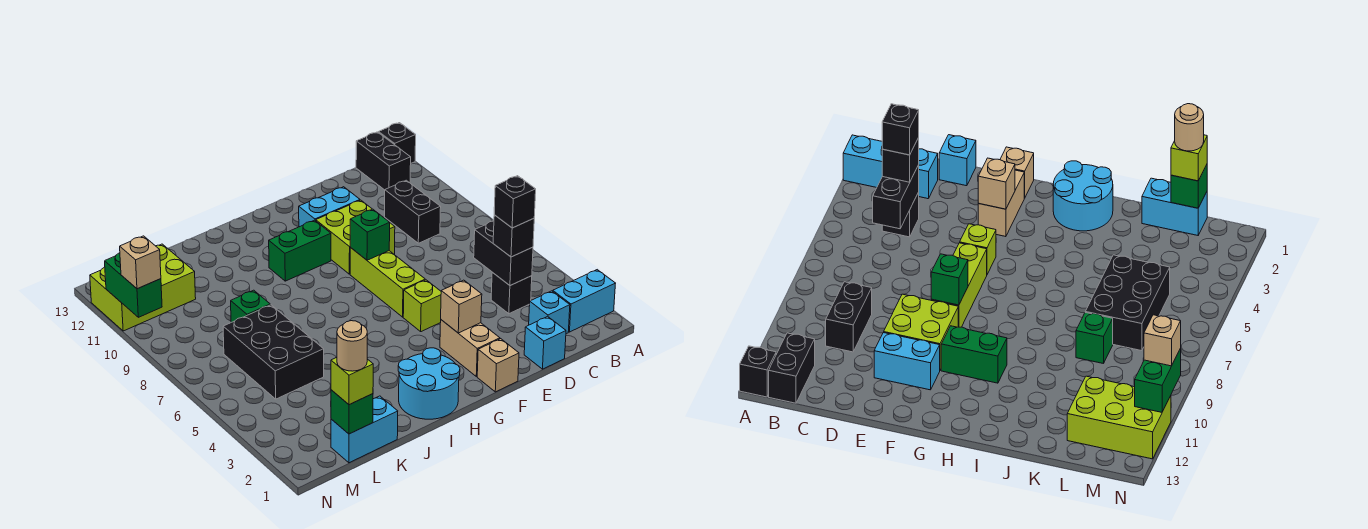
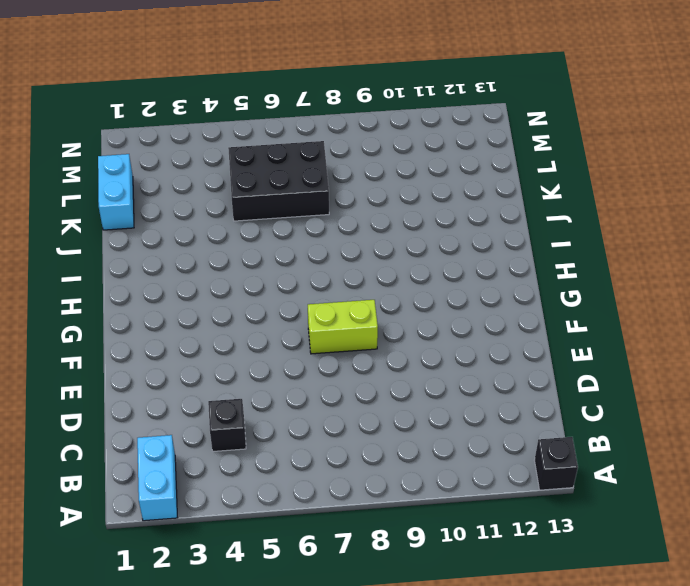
lime 1x2 brick [308,300,378,354] -> lime 1x3 brick [350,247,425,317]
none -> black 1x2 brick [356,132,411,190]
none -> cyan 1x1 brick [529,291,570,334]
none -> black 1x2 brick [385,180,441,243]

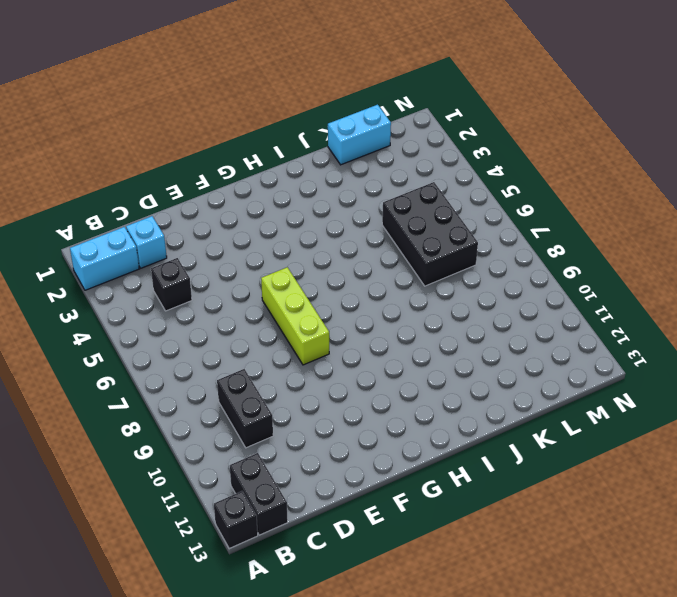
none -> cyan 1x1 brick [524,316,566,369]
none -> lime 2x2 brick [316,200,395,274]
none -> cyan 1x2 brick [299,187,360,227]

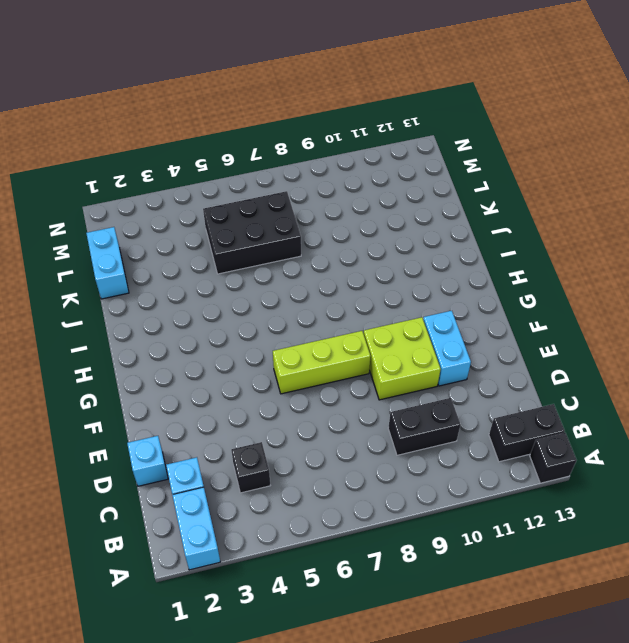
none -> tan 1x1 brick [477,339,519,392]
none -> tan 1x2 brick [440,320,500,377]
none -> lime 1x1 brick [403,280,441,332]

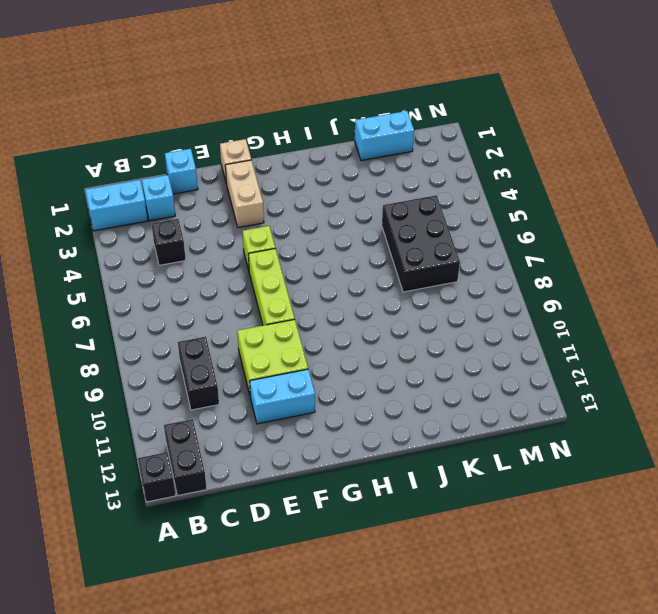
none -> green 1x2 brick [269,220,331,281]
none -> cyan 2x2 round brick [398,348,460,419]
none -> green 1x1 brick [231,290,270,322]

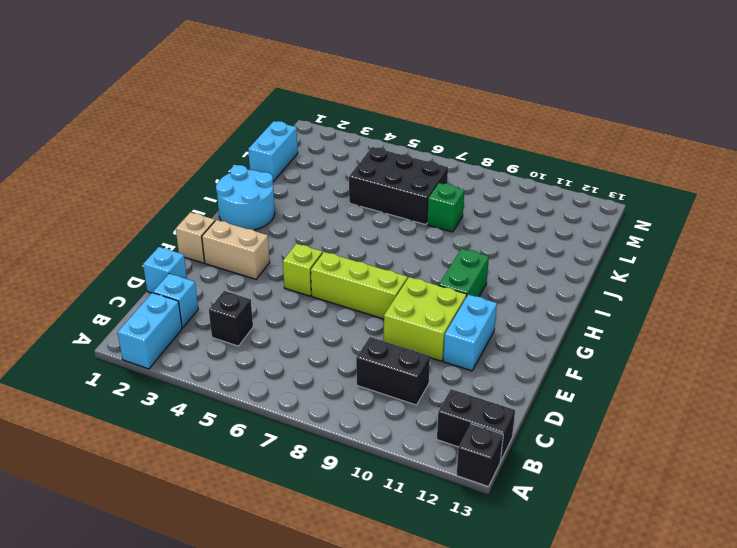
none -> lime 2x3 brick [90,244,196,331]
none -> black 1x2 brick [474,221,533,286]
none -> tan 1x1 brick [441,280,482,333]

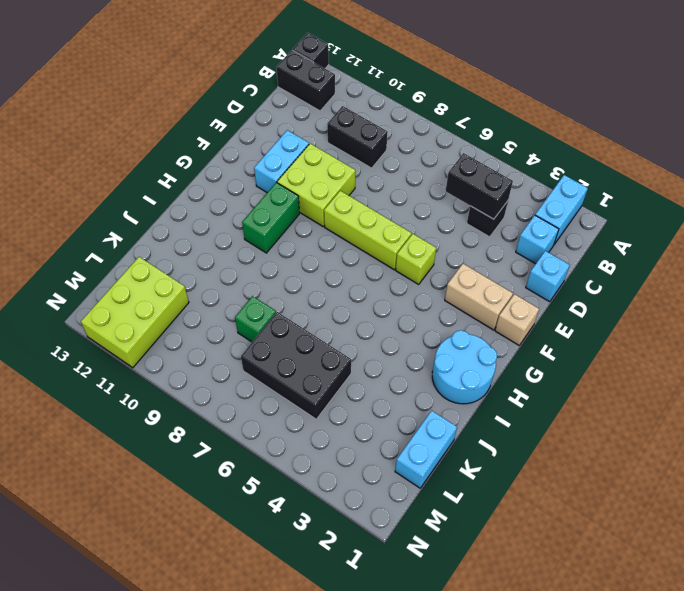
none -> tan 1x1 brick [441,280,482,333]
none -> green 1x1 brick [350,209,390,260]
none -> green 1x1 brick [331,390,373,434]

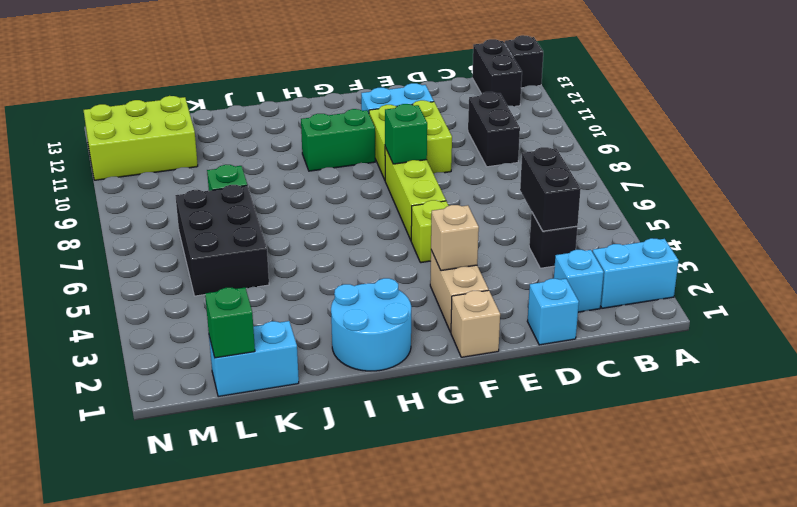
none -> green 1x2 brick [105,253,162,317]
none -> black 1x1 brick [493,215,534,257]
none -> lime 1x1 brick [331,357,373,405]

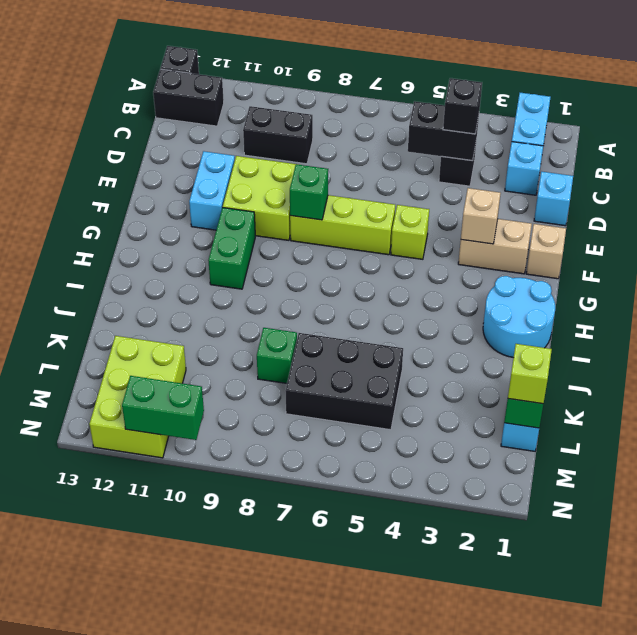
none -> tan 1x1 brick [120,236,161,289]
none -> black 1x1 brick [494,176,536,228]
none -> tan 1x1 round brick [337,321,367,371]

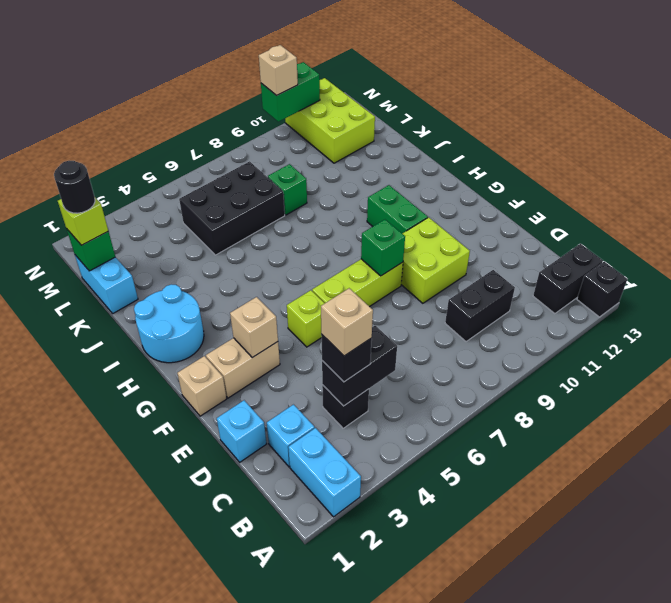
tan 1x1 brick [321,288,373,356] -> black 1x1 brick [494,176,536,228]
black 1x1 round brick [54,161,95,213] -> tan 1x1 round brick [337,321,367,371]
none -> cyan 1x2 brick [299,187,360,227]

